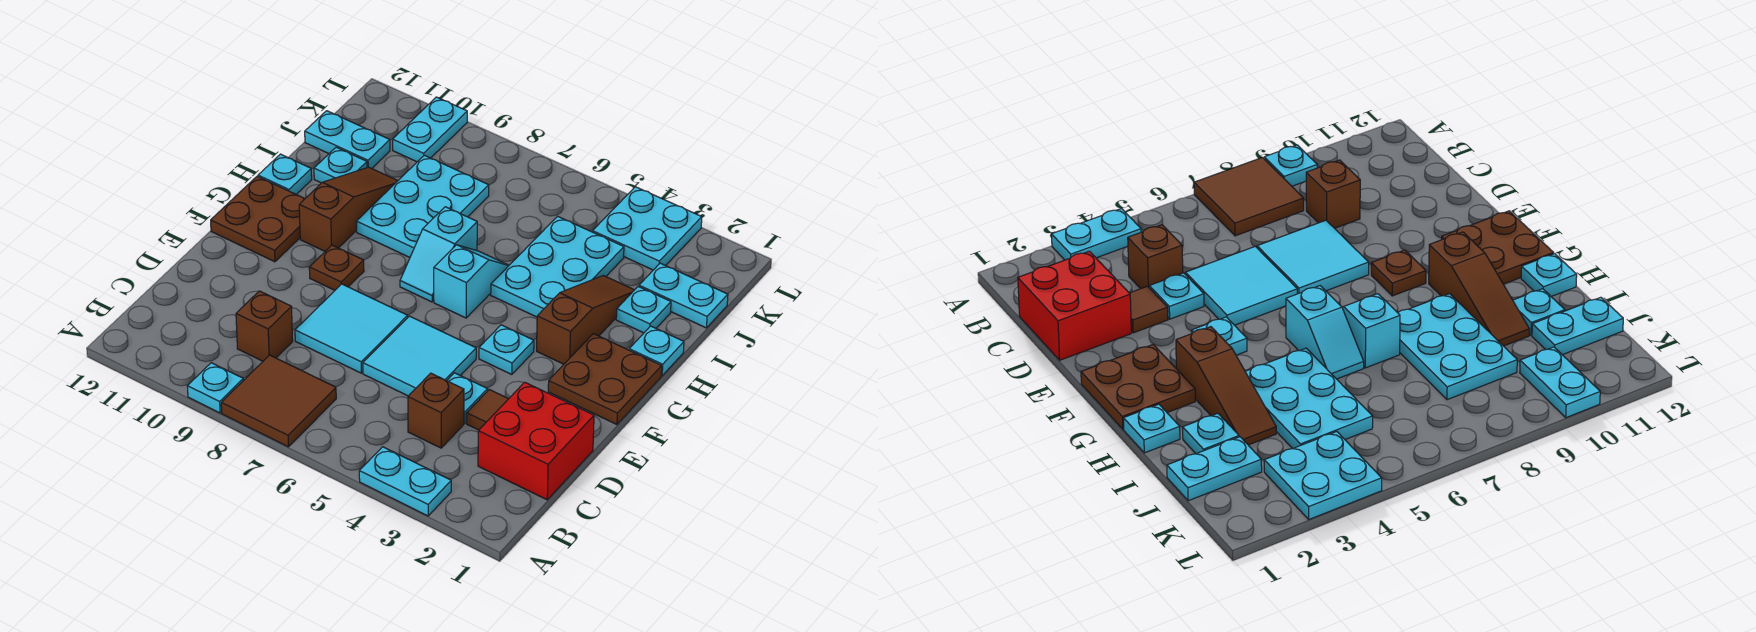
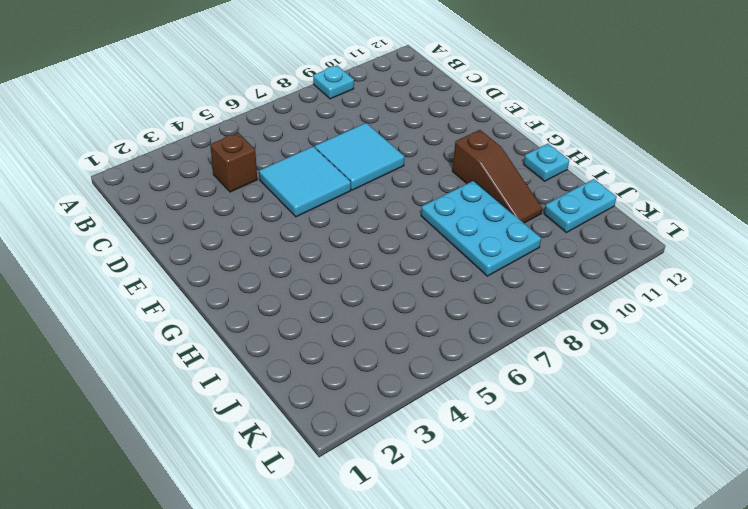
none -> cyan 1x2 plate [359,447,451,516]
none -> brown 2x2 tile [221,355,336,447]
none -> red 2x2 brick [478,382,594,500]

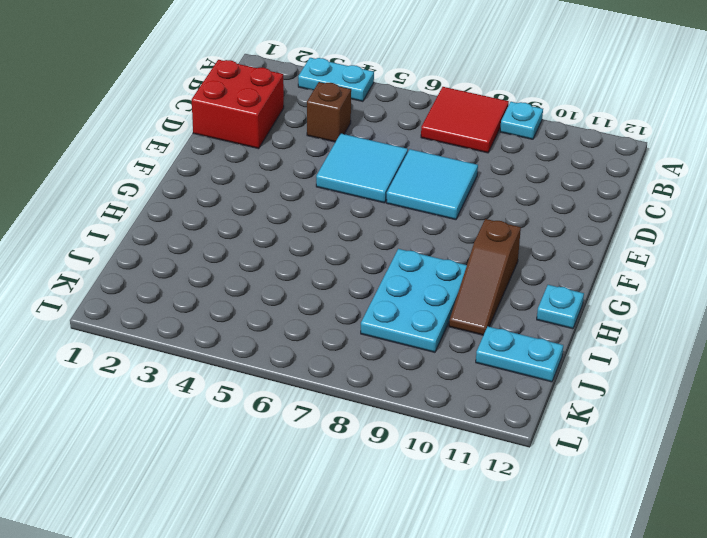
red 2x2 tile [421,87,509,153] -> brown 2x2 tile [221,355,336,447]
none -> brown 1x1 brick [236,291,293,361]
none -> brown 1x1 tile [467,390,508,430]
none -> cyan 1x1 plate [447,373,488,423]

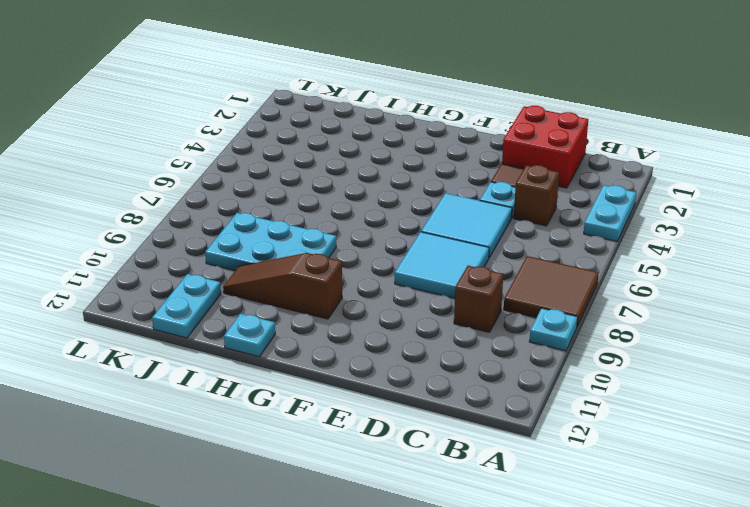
none -> brown 2x2 plate [548,334,662,425]
none -> cyan 1x1 plate [479,325,534,375]
none -> brown 1x1 plate [309,245,364,290]

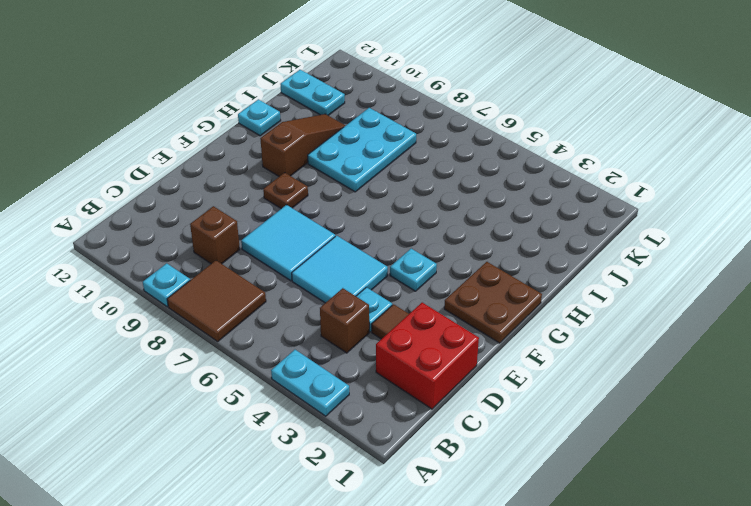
none -> brown 2x2 plate [211,176,305,262]
none -> brown 1x3 slope [537,276,634,364]
none -> cyan 1x2 slope [434,245,509,318]

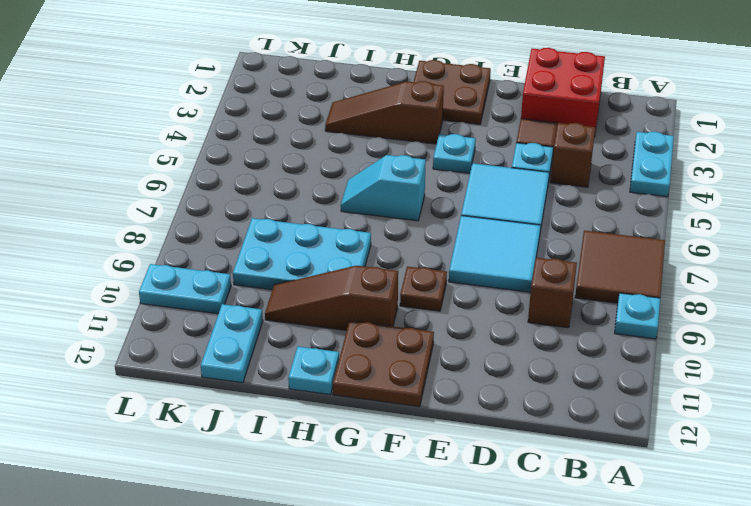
none -> cyan 1x2 slope [400,207,477,302]
none -> cyan 1x1 plate [629,326,684,376]
none -> cyan 2x3 plate [491,216,624,317]

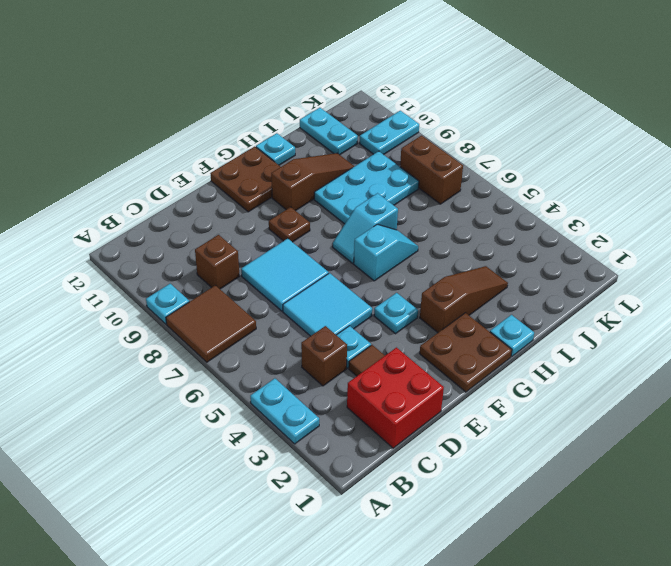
brown 1x2 brick [400,136,463,204] -> none
none -> cyan 2x3 plate [491,216,624,317]
none -> cyan 1x1 plate [616,287,671,333]
none -> cyan 1x1 plate [314,147,367,183]

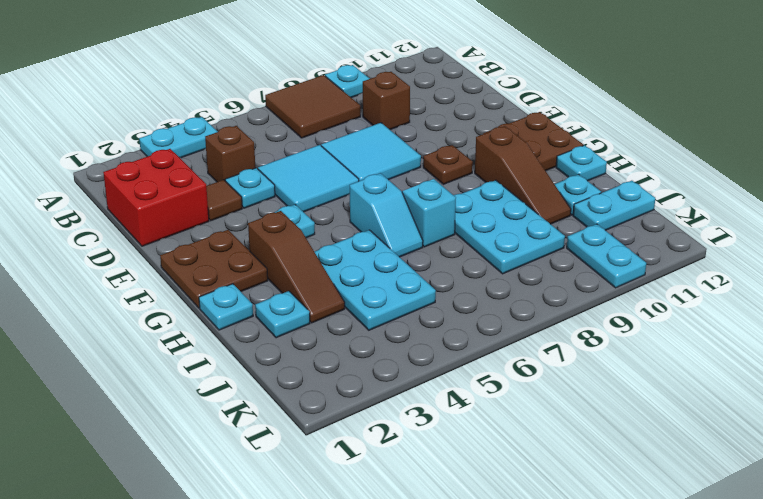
none -> cyan 1x2 plate [639,263,728,328]
none -> cyan 2x2 plate [593,187,702,270]

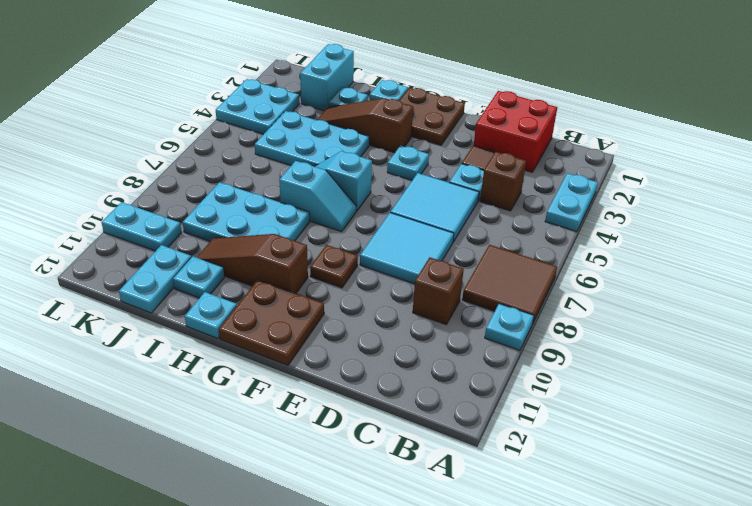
cyan 1x2 brick [300,44,354,111] -> cyan 1x2 plate [639,263,728,328]

